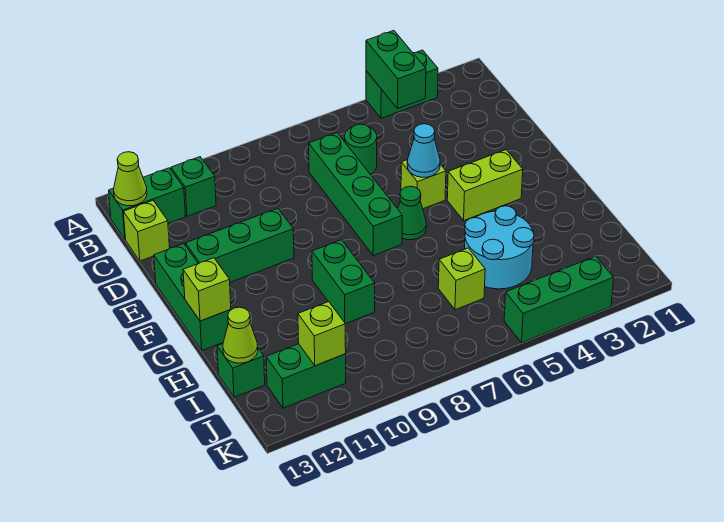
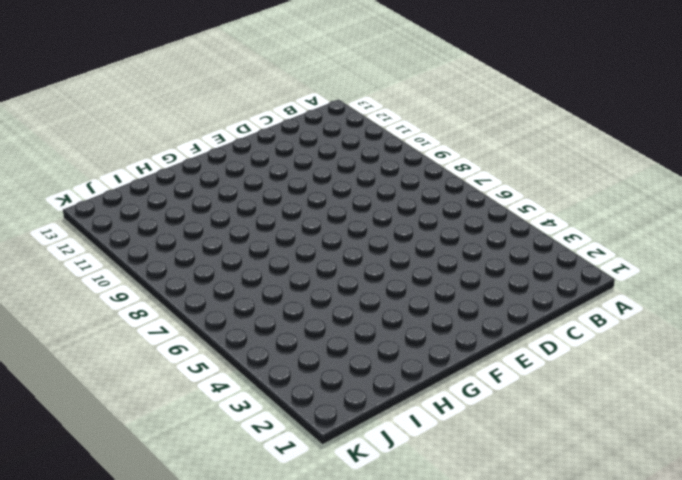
none -> green 1x2 brick [366,50,438,118]
none -> green 1x1 brick [171,157,216,216]
none -> green 1x2 brick [109,168,186,239]

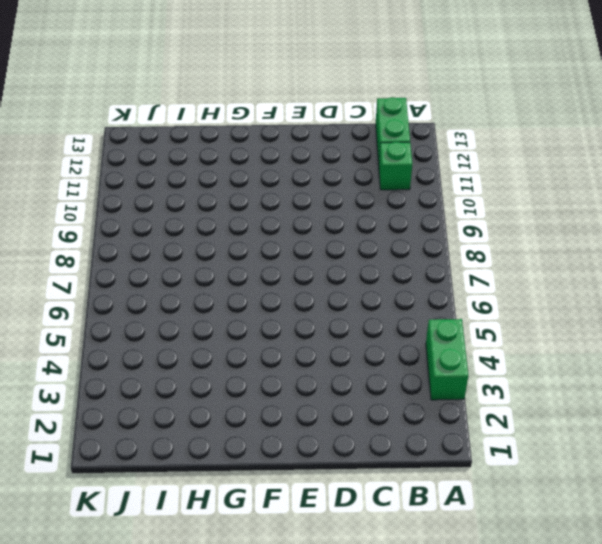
none -> green 1x1 round brick [345,124,377,174]
none -> green 1x4 brick [309,133,402,256]
none -> lime 1x1 brick [123,201,170,261]

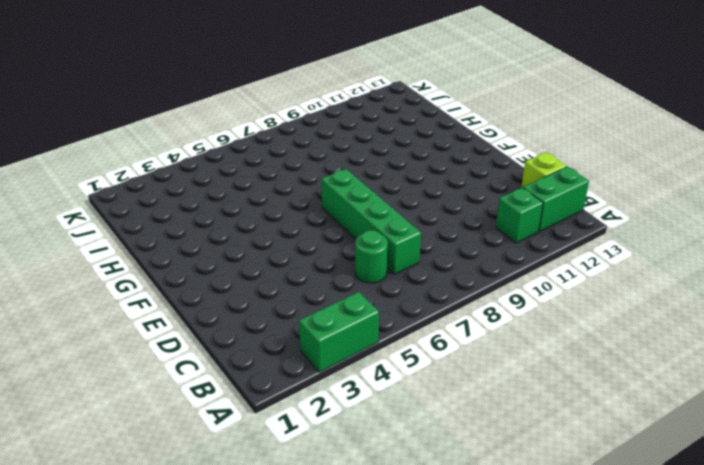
none -> lime 1x1 brick [401,160,446,209]
none -> green 1x3 brick [186,208,294,282]
none -> green 1x3 brick [154,244,230,350]

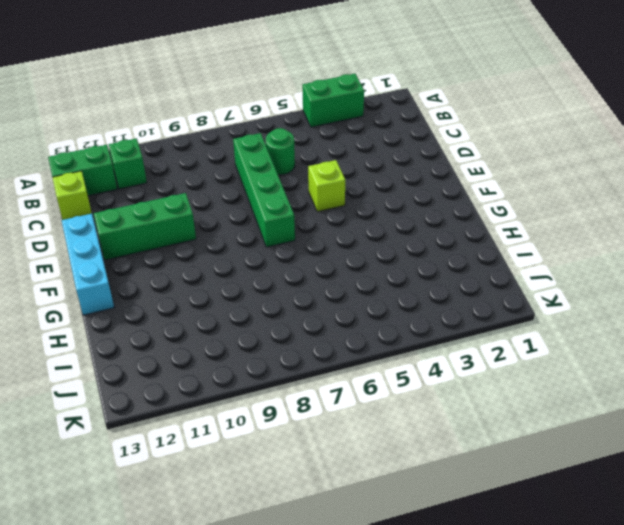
cyan 1x3 brick [62,214,114,315] -> green 1x3 brick [154,244,230,350]
none -> lime 1x2 brick [447,150,523,220]
none -> green 1x1 cone [398,186,426,240]
none -> green 1x2 brick [312,240,375,324]

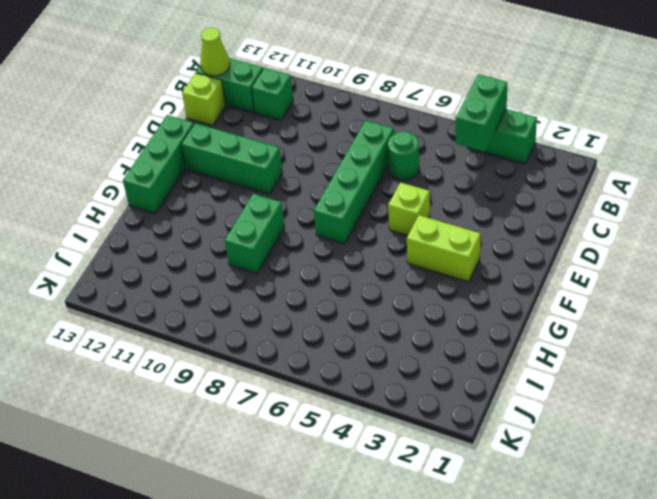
none -> green 1x1 cone [398,186,426,240]
none -> cyan 2x2 round brick [465,206,534,289]
none -> lime 1x1 brick [438,248,485,310]

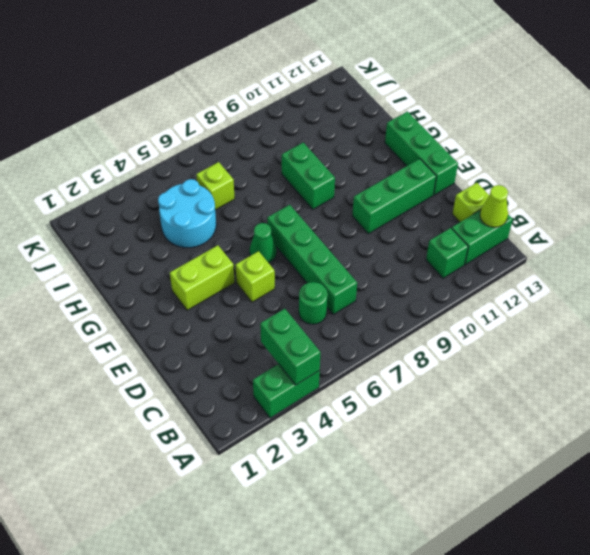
none -> green 1x1 brick [217,344,265,397]
none -> green 1x2 brick [266,344,346,408]
none -> green 1x3 brick [504,256,614,343]

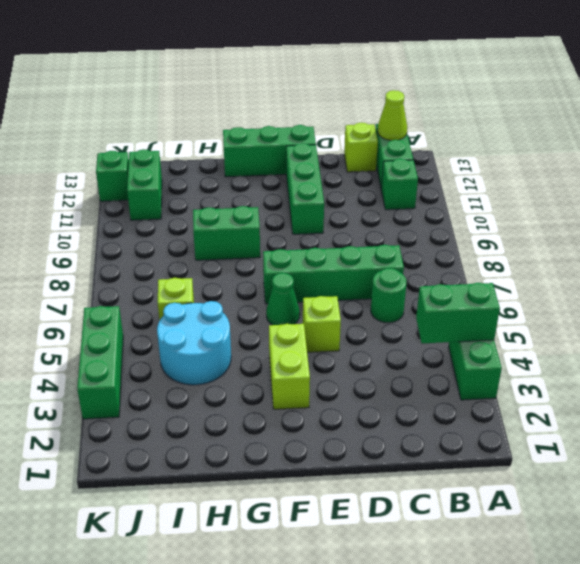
green 1x1 brick [96,151,129,201] -> green 1x1 brick moved to [217,344,265,397]
none -> cyan 1x1 cone [407,124,440,177]
none -> lime 1x1 brick [183,258,231,321]
none -> lime 1x1 cone [223,307,258,363]

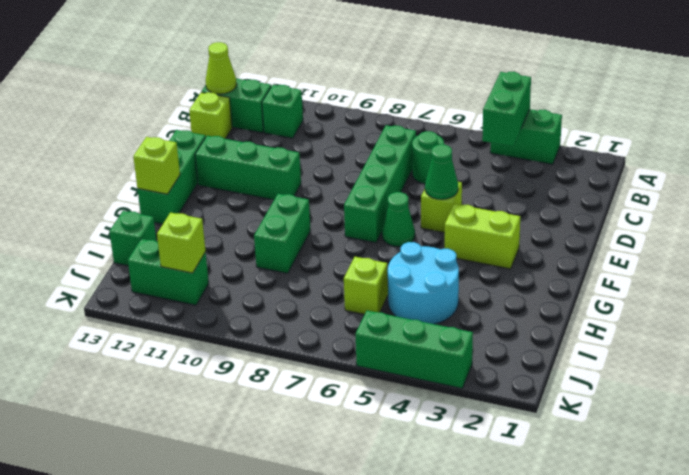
green 1x1 cone [425,144,458,199] -> cyan 1x1 cone [407,124,440,177]
none -> lime 1x1 cone [223,307,258,363]

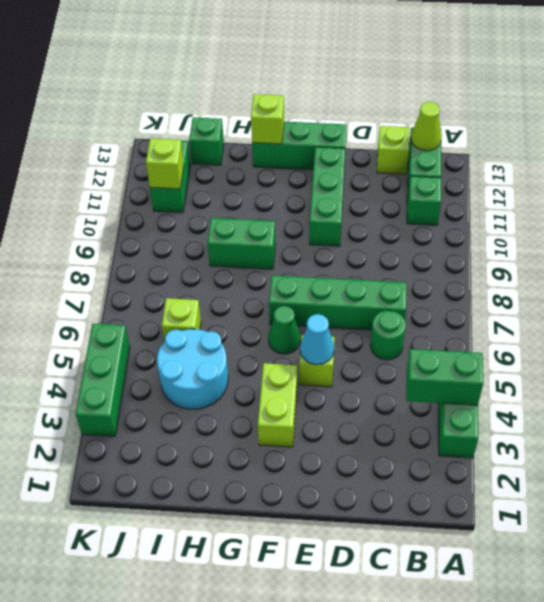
none -> lime 1x1 cone [223,307,258,363]

